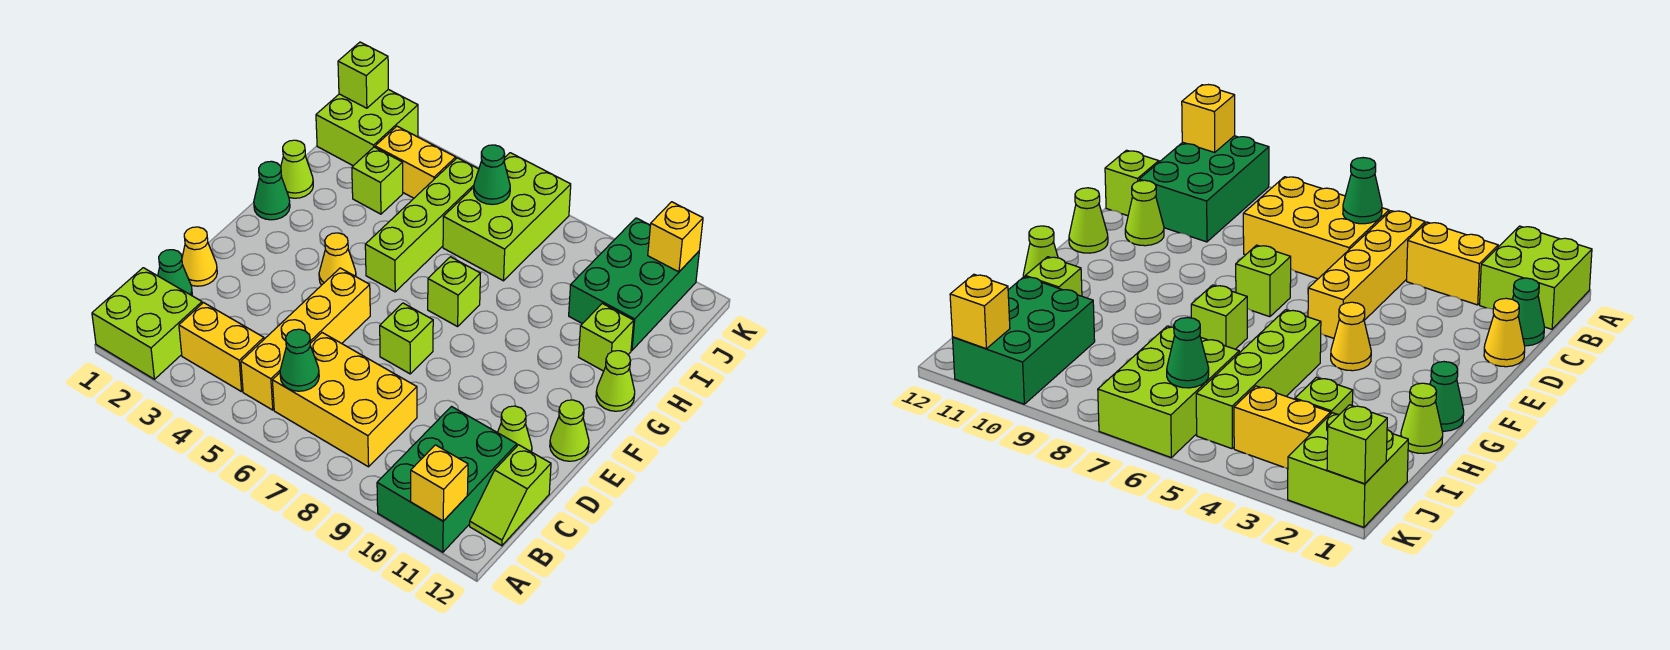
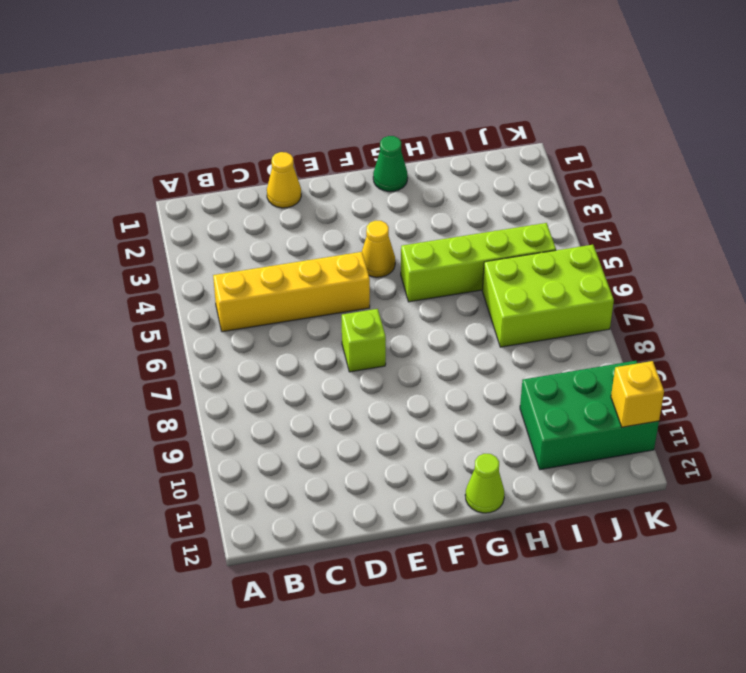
none -> lime 2x2 brick [92,268,202,379]
none -> green 2x3 brick [377,407,517,552]
none -> yellow 1x2 brick [179,303,264,392]

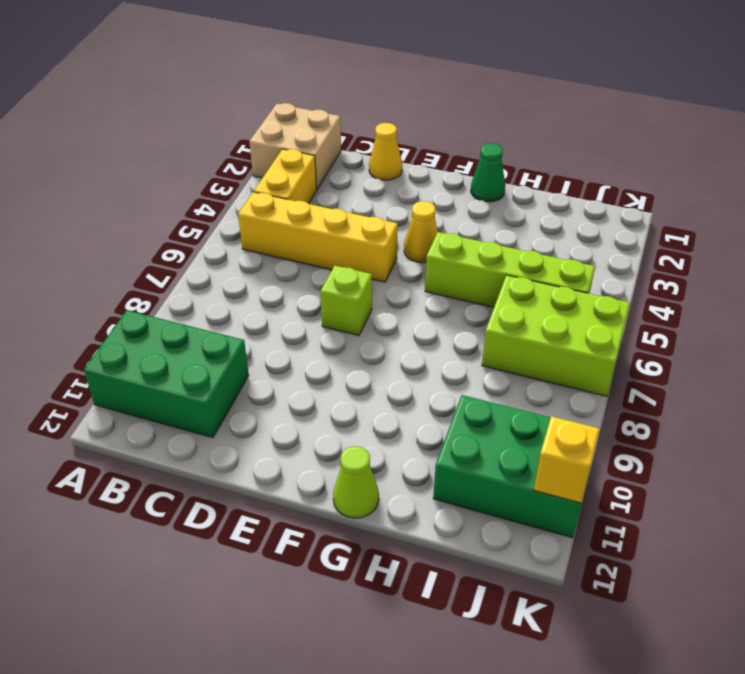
tan 2x2 brick [249,103,341,189] -> lime 2x2 brick [92,268,202,379]
none -> yellow 2x3 brick [272,333,417,467]
none -> lime 1x2 slope [470,445,551,546]
none -> green 1x1 cone [158,250,192,296]

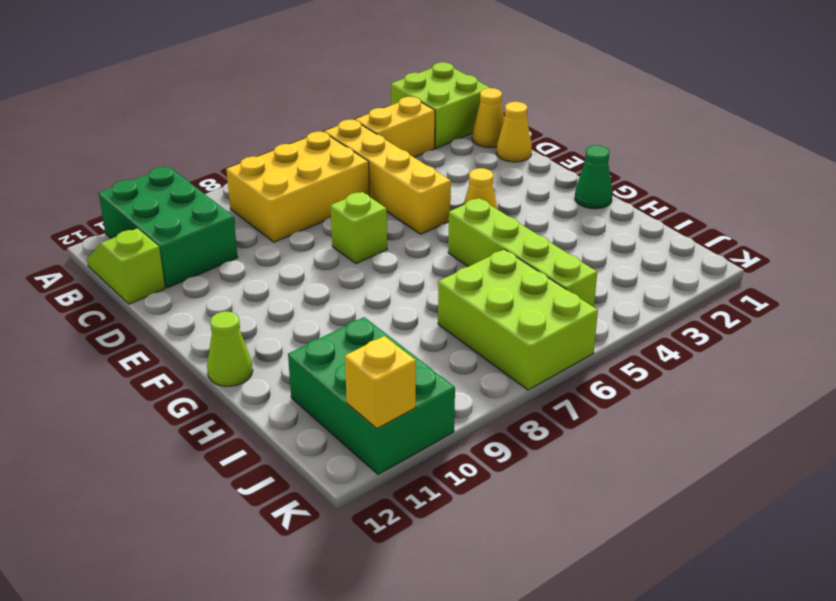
yellow 1x1 cone [472,88,504,147] -> green 1x1 cone [158,250,192,296]
none -> lime 1x1 cone [498,406,532,452]
none -> lime 1x1 cone [550,400,589,461]
none -> lime 1x1 brick [428,257,481,327]

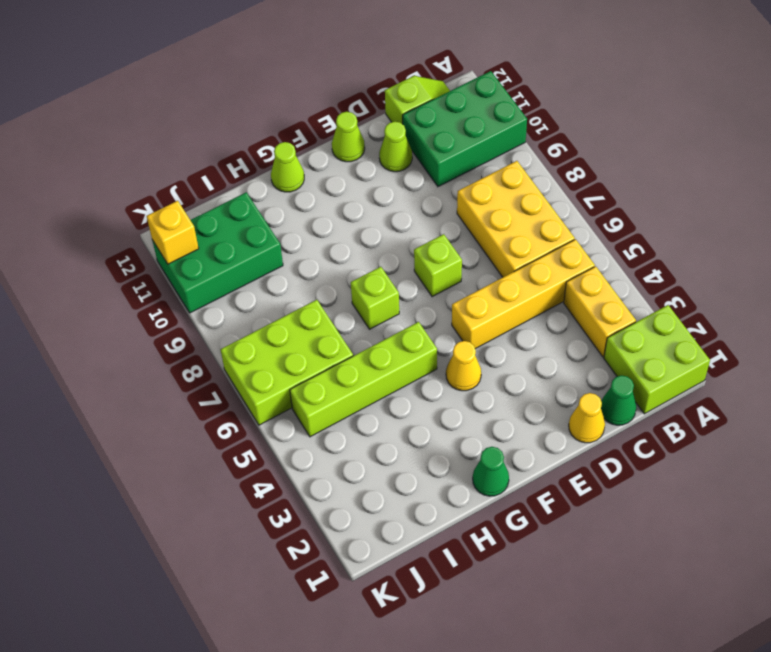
none -> lime 1x1 cone [281,140,313,198]
none -> lime 1x1 brick [579,303,634,371]
none -> lime 1x1 brick [352,147,403,214]

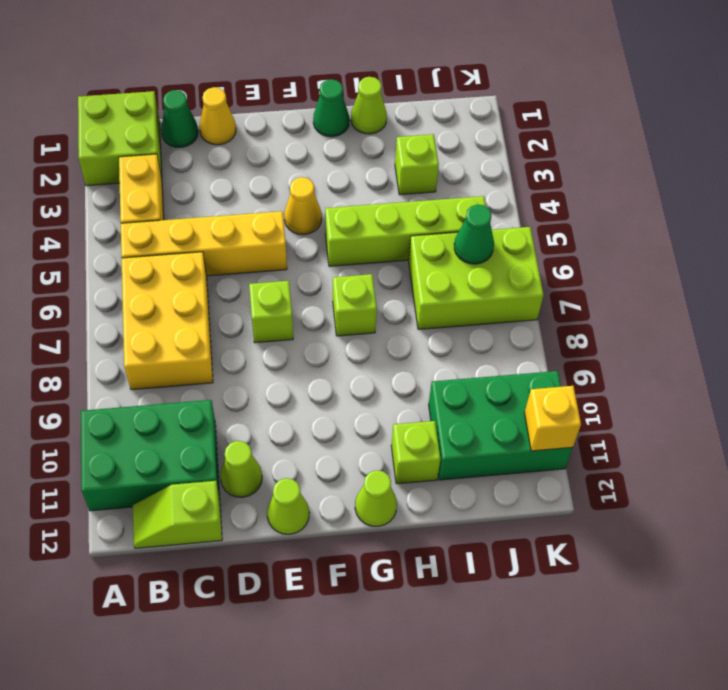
none -> lime 2x2 brick [316,89,418,166]
none -> yellow 1x2 brick [375,126,456,198]
none -> yellow 1x1 brick [411,445,468,521]

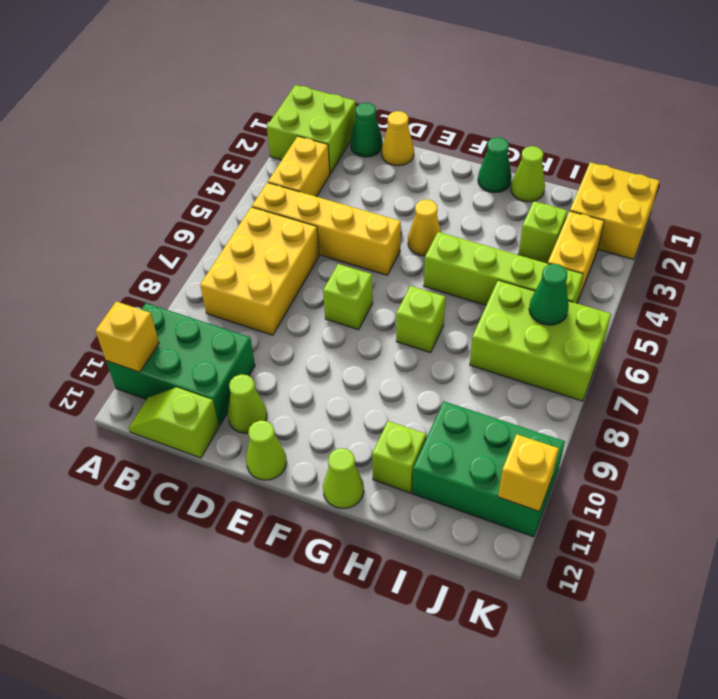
yellow 2x2 brick [570,162,659,259] -> lime 2x2 brick [316,89,418,166]
none -> green 1x1 cone [280,329,319,391]
none -> lime 1x1 brick [338,42,388,108]

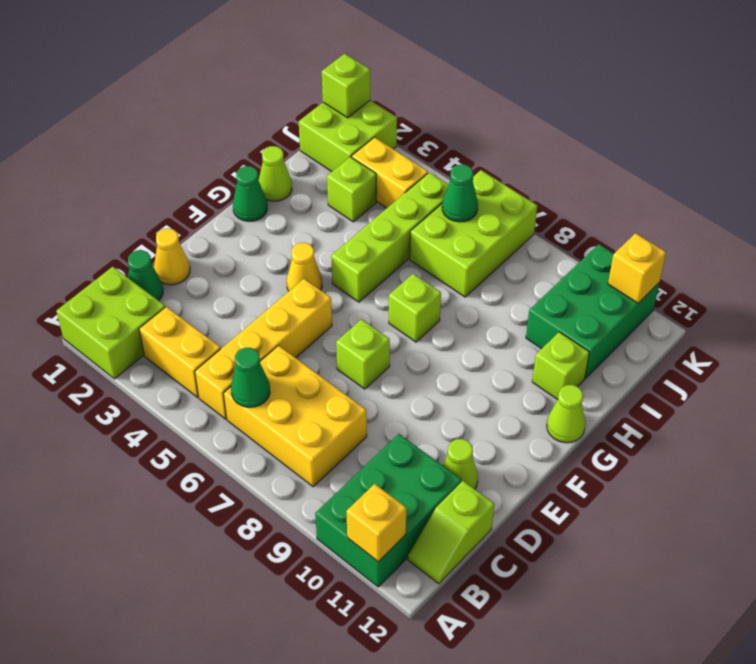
none -> lime 1x1 cone [550,400,589,461]

